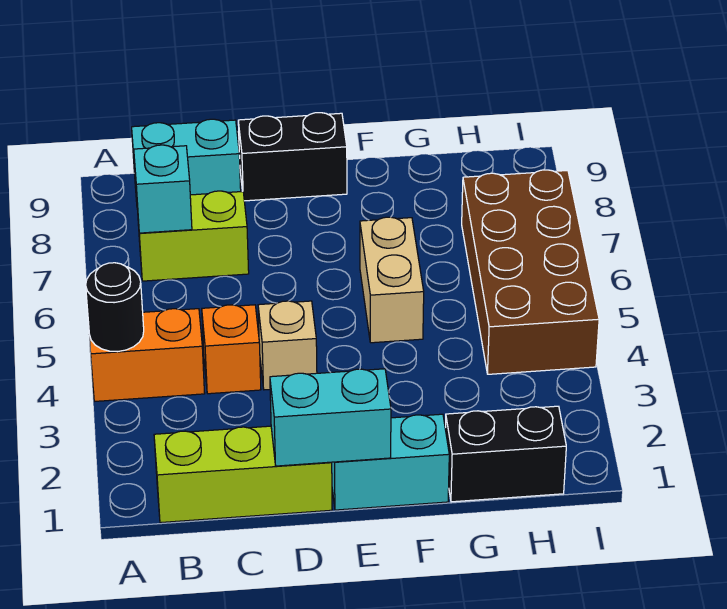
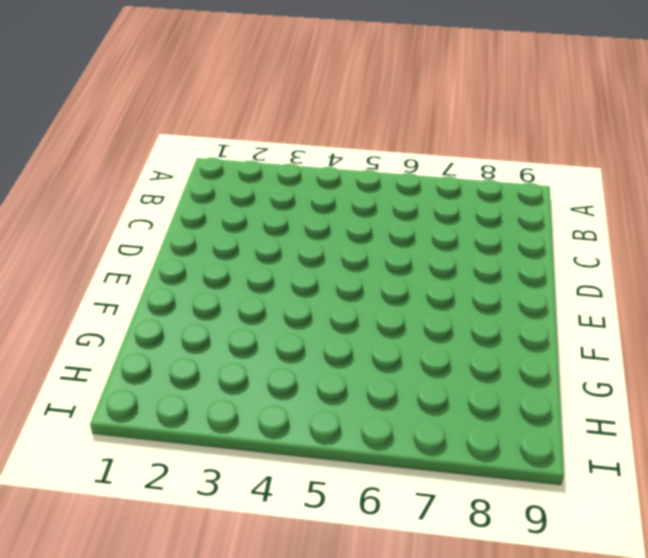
none -> orange 1x2 brick [90,309,205,401]
none -> lime 1x3 brick [154,426,332,523]
none -> lime 1x2 brick [137,191,249,281]

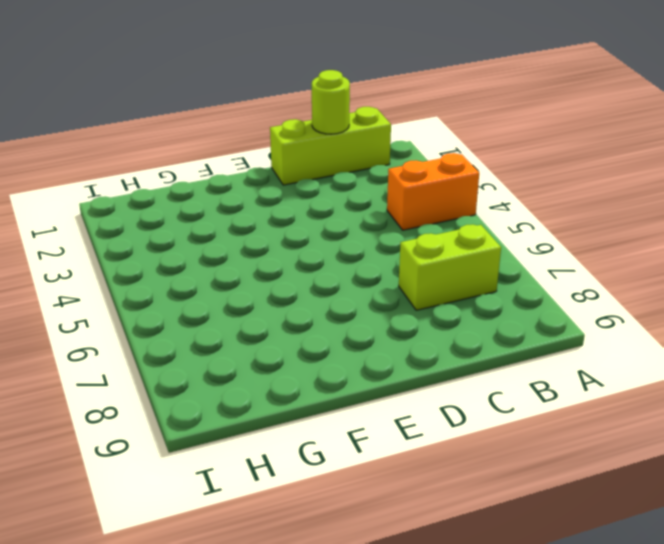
lime 1x1 round brick [312,70,350,134] -> none
none -> cyan 1x2 brick [132,119,241,201]
none -> orange 1x1 brick [202,305,261,394]
none -> tan 1x1 brick [258,301,317,390]

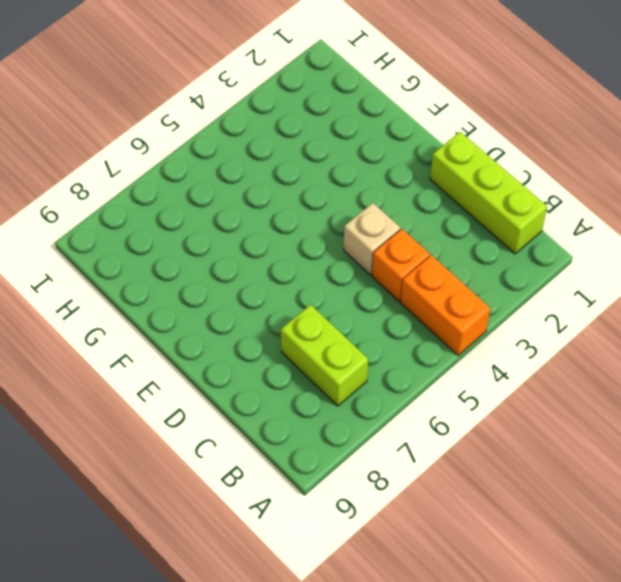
none -> cyan 1x2 brick [132,119,241,201]
none -> black 1x2 brick [238,113,347,201]
none -> cyan 1x2 brick [332,414,449,510]

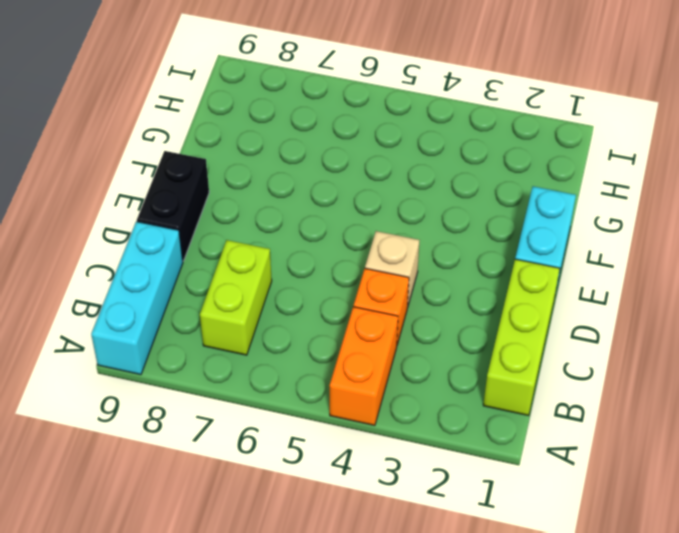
cyan 1x3 brick [91,222,183,375] -> cyan 1x2 brick [132,119,241,201]
none -> tan 1x2 brick [360,217,424,343]
none -> black 1x2 brick [445,406,566,502]
none -> brown 2x4 brick [462,170,599,374]

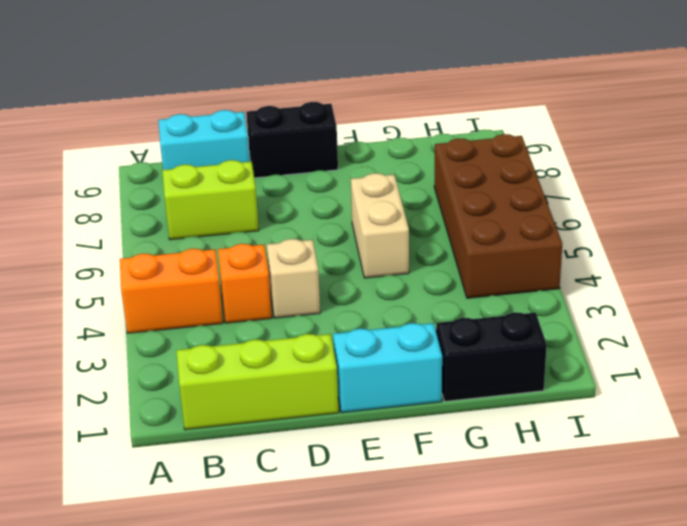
none -> black 1x1 round brick [86,263,144,352]
none -> cyan 1x1 brick [134,145,192,233]
none -> cyan 1x2 brick [270,369,391,466]

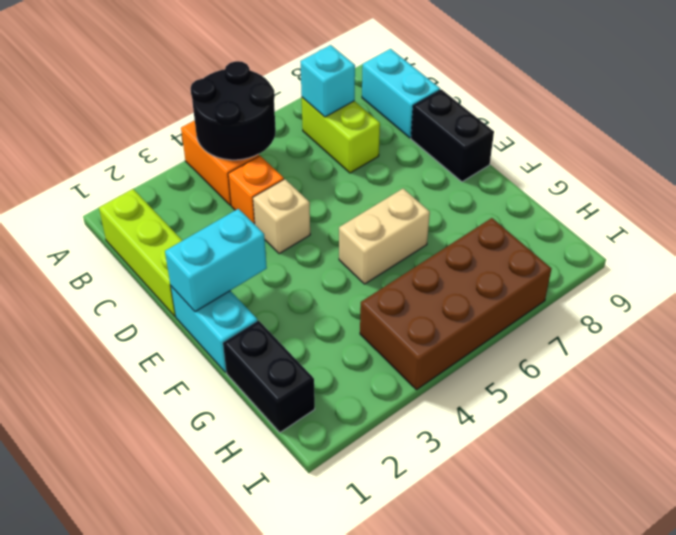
black 2x2 round brick [191,61,276,160] -> black 1x1 round brick [86,263,144,352]
cyan 1x2 brick [165,209,267,312] -> cyan 1x2 brick turned to [270,369,391,466]

